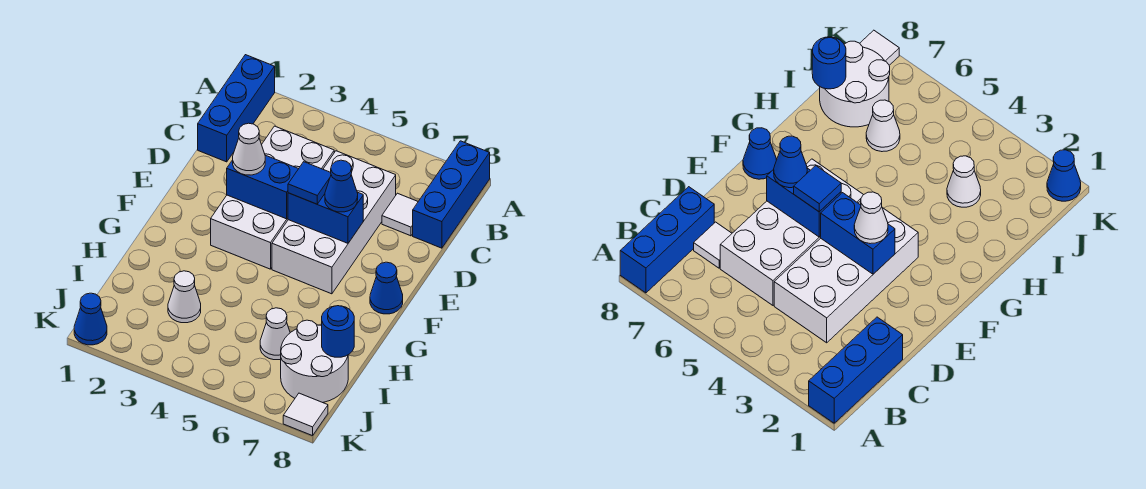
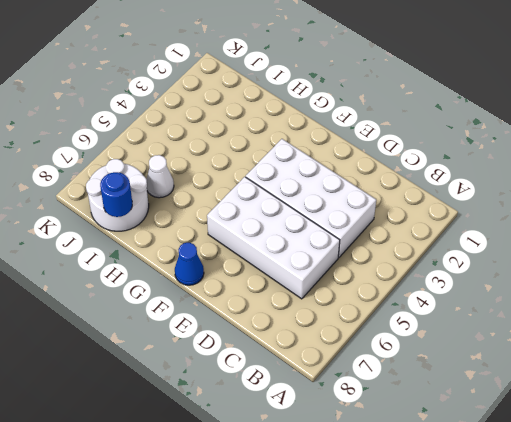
none -> blue 1x3 brick [198,55,275,162]
none -> blue 1x3 brick [413,141,490,248]
none -> white 1x1 tile [382,193,418,236]

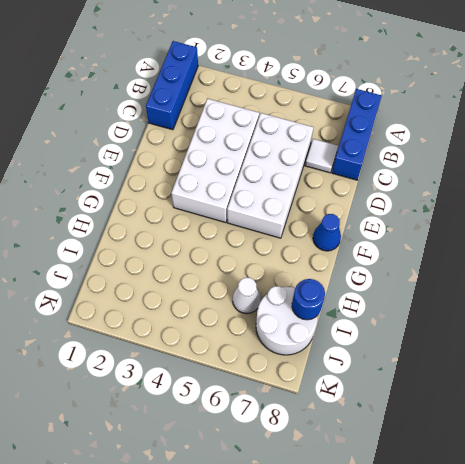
none -> white 1x1 cone [168,271,201,323]
none -> blue 1x1 cone [74,293,107,345]
none -> white 1x1 tile [283,393,328,436]

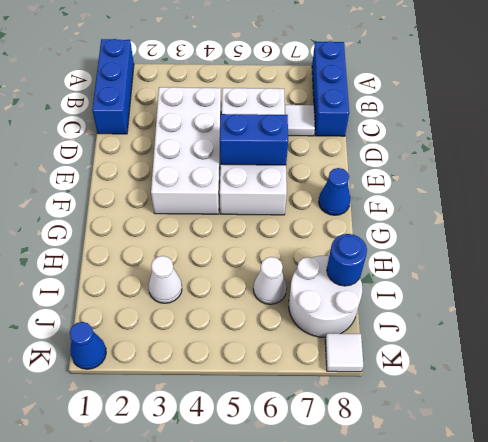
none -> blue 1x2 brick [227,155,298,219]
none -> white 1x1 cone [233,123,265,175]
none -> blue 1x1 tile [288,162,331,204]

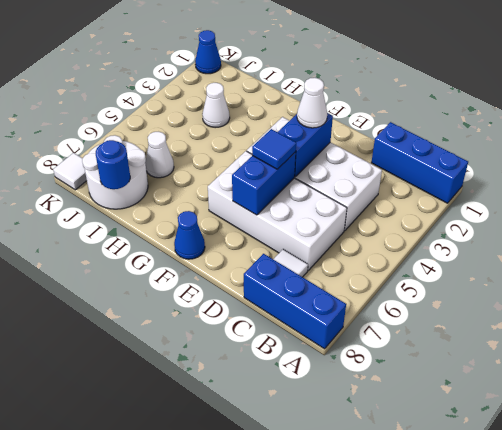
none -> blue 1x1 cone [325,160,358,212]

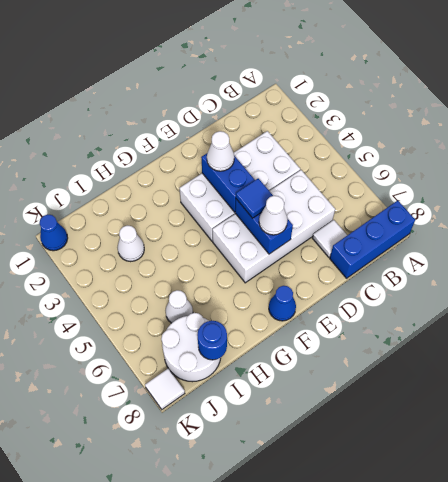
white 1x1 cone [259,196,288,235] -> blue 1x1 cone [325,160,358,212]
none -> blue 1x3 brick [198,55,275,162]

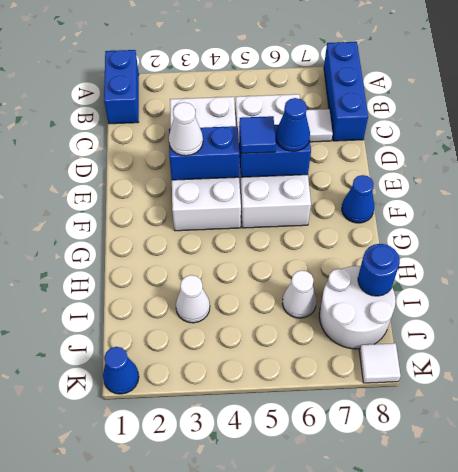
blue 1x2 brick [104,50,139,124] -> blue 1x3 brick [198,55,275,162]

